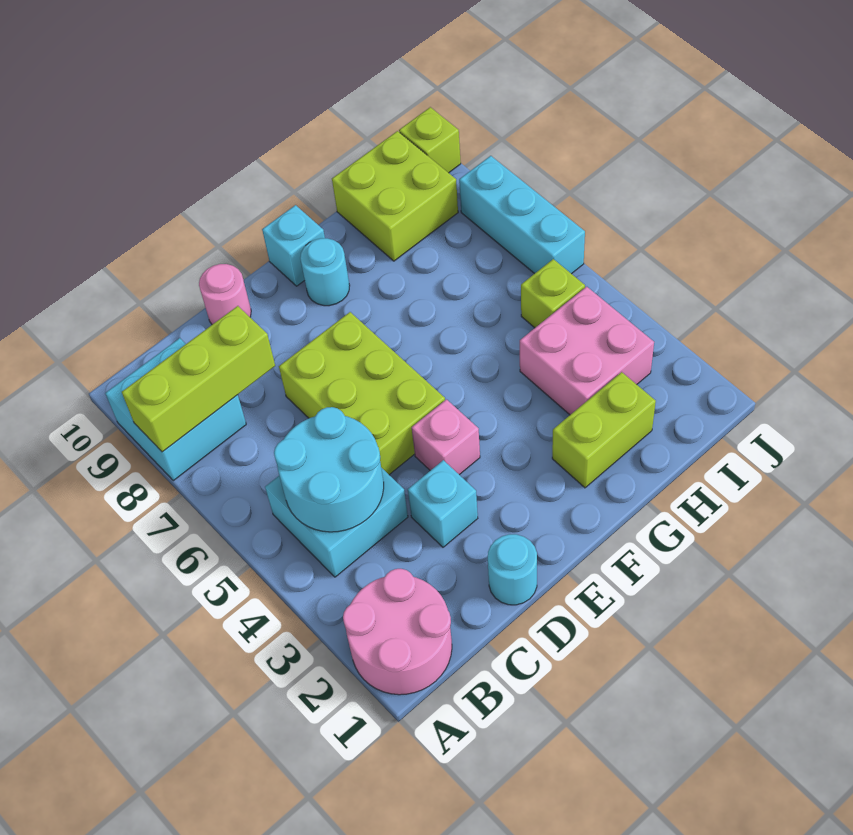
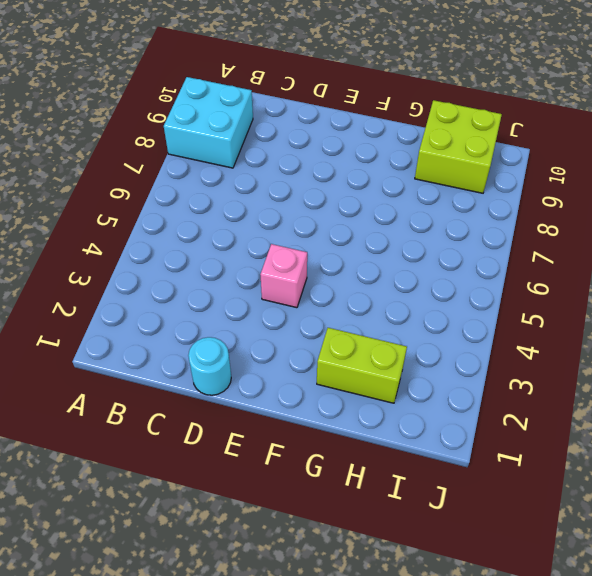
none -> pink 2x2 round brick [343,569,452,695]
none -> cyan 2x2 brick [265,468,408,577]
none -> cyan 1x1 brick [408,460,478,547]

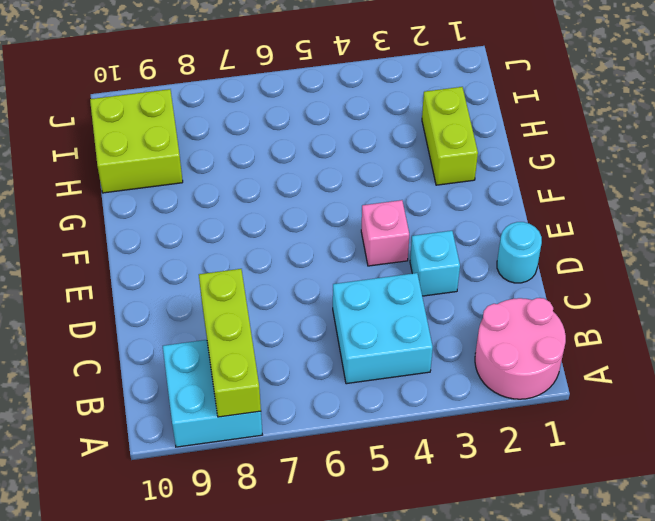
none -> lime 2x3 brick [279,312,445,475]
none -> pink 1x1 round brick [199,264,251,324]
none -> cyan 1x1 round brick [300,238,350,306]

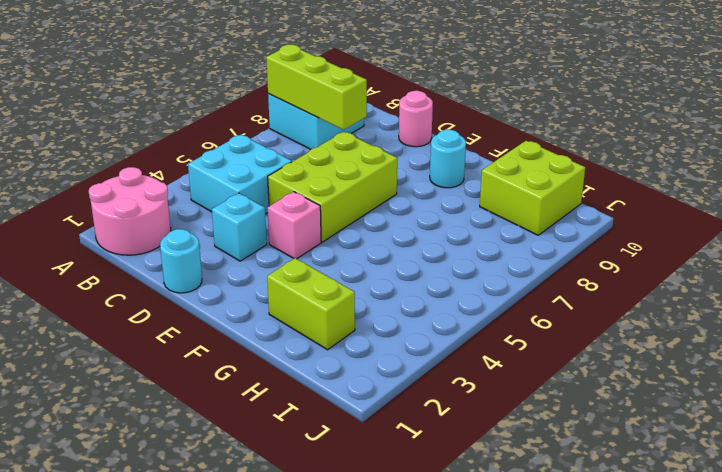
none -> cyan 1x1 brick [262,205,325,286]
none -> pink 2x2 brick [520,287,654,415]
none -> lime 1x1 brick [521,259,585,328]

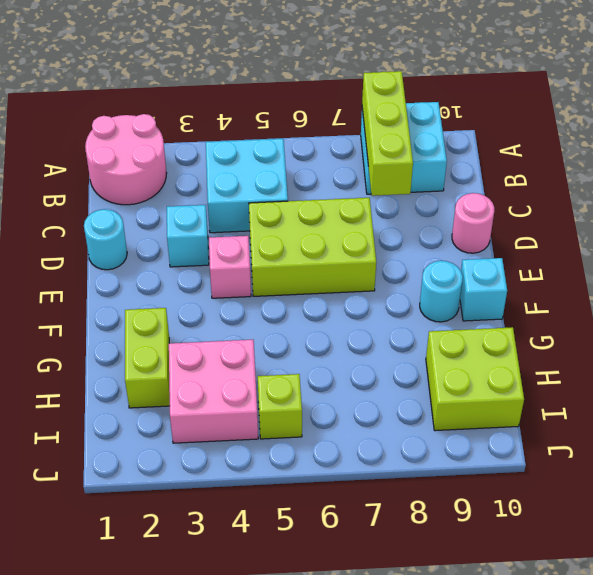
none -> cyan 1x3 brick [459,156,585,274]
none -> lime 1x1 brick [399,107,461,173]
none -> cyan 2x2 round brick [274,407,384,532]

